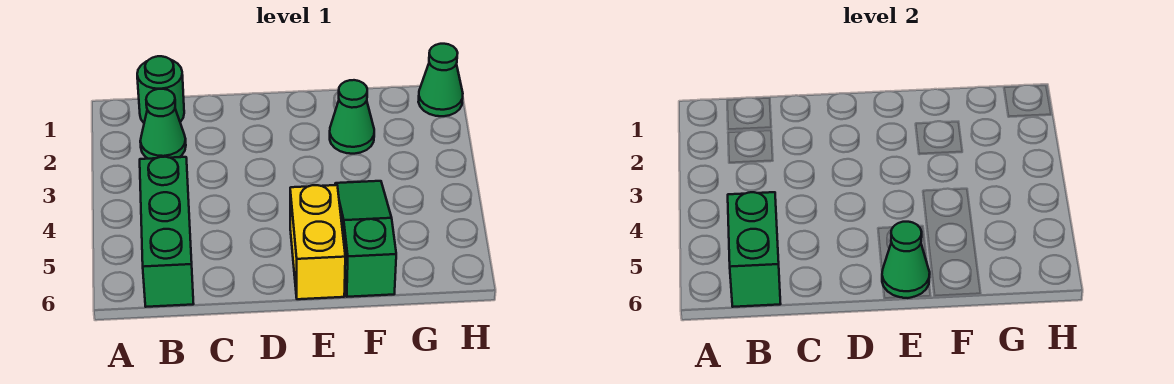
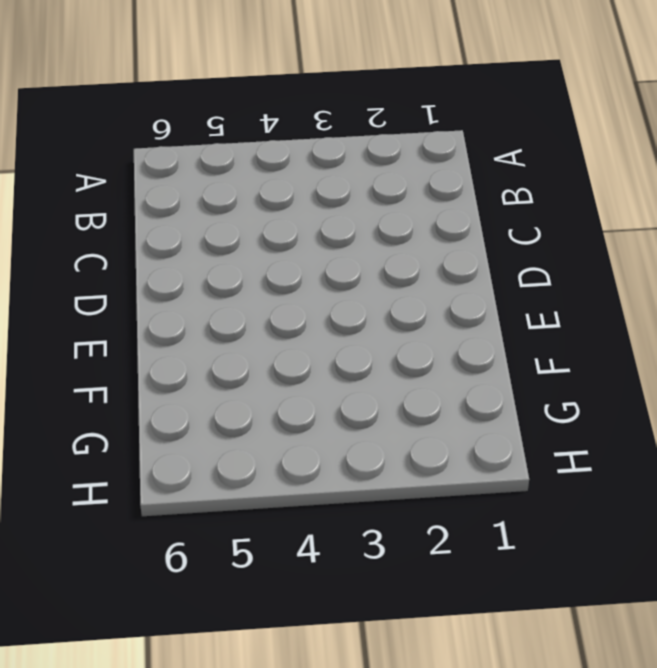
none -> green 1x1 round brick [137,56,184,123]
none -> green 1x1 cone [140,89,186,159]

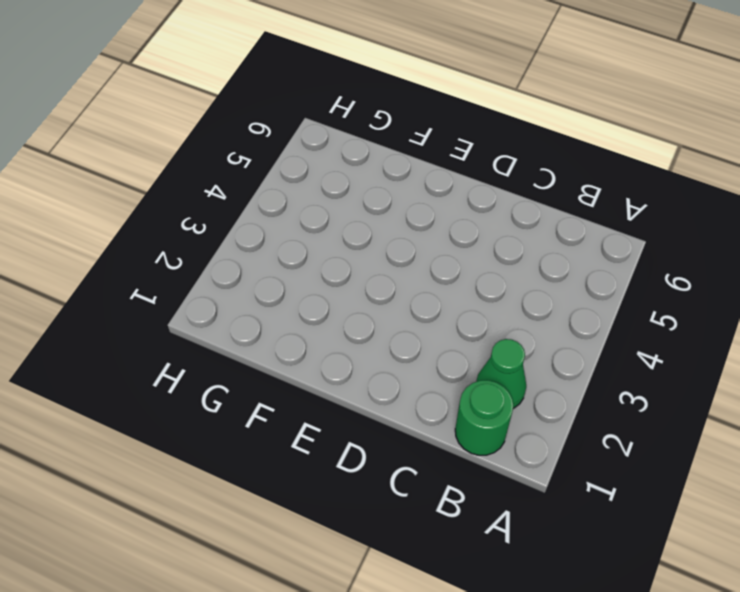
none -> green 1x3 brick [140,157,194,307]
none -> yellow 1x2 brick [290,185,345,299]

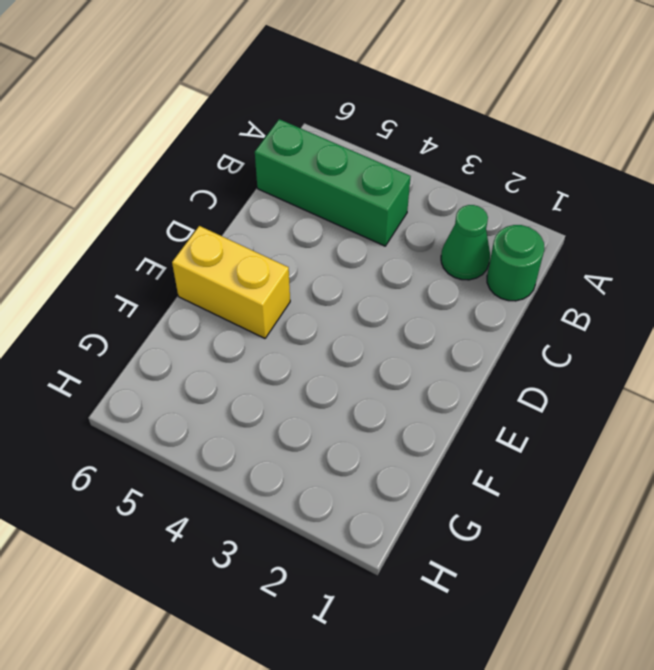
none -> green 1x1 cone [330,80,374,154]
none -> green 1x3 slope [335,181,396,297]

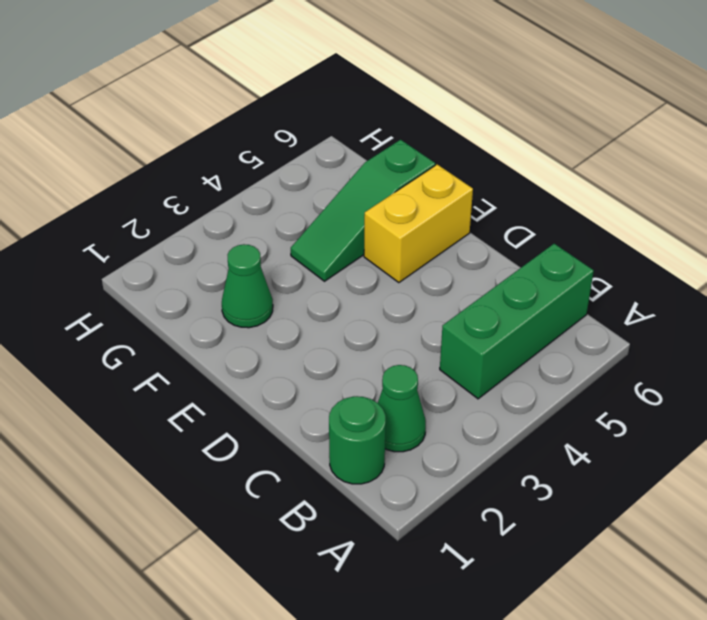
none -> green 1x1 cone [418,44,463,116]
none -> green 1x2 brick [728,192,781,307]

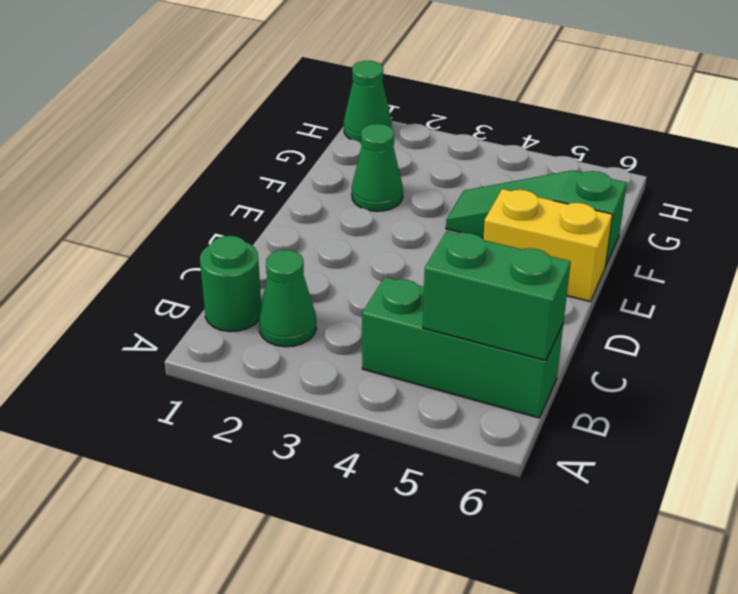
none -> green 1x1 cone [882,222,930,298]

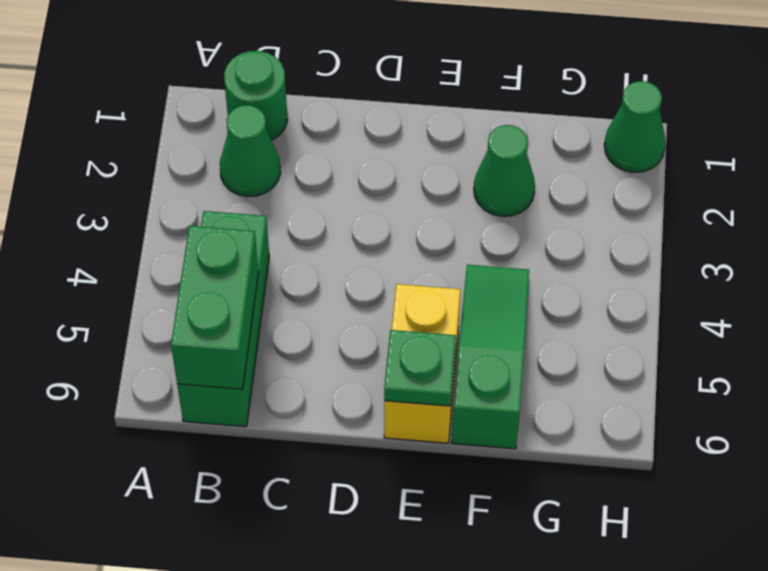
green 1x1 plate [384,330,456,406] -> green 1x1 cone [882,222,930,298]

